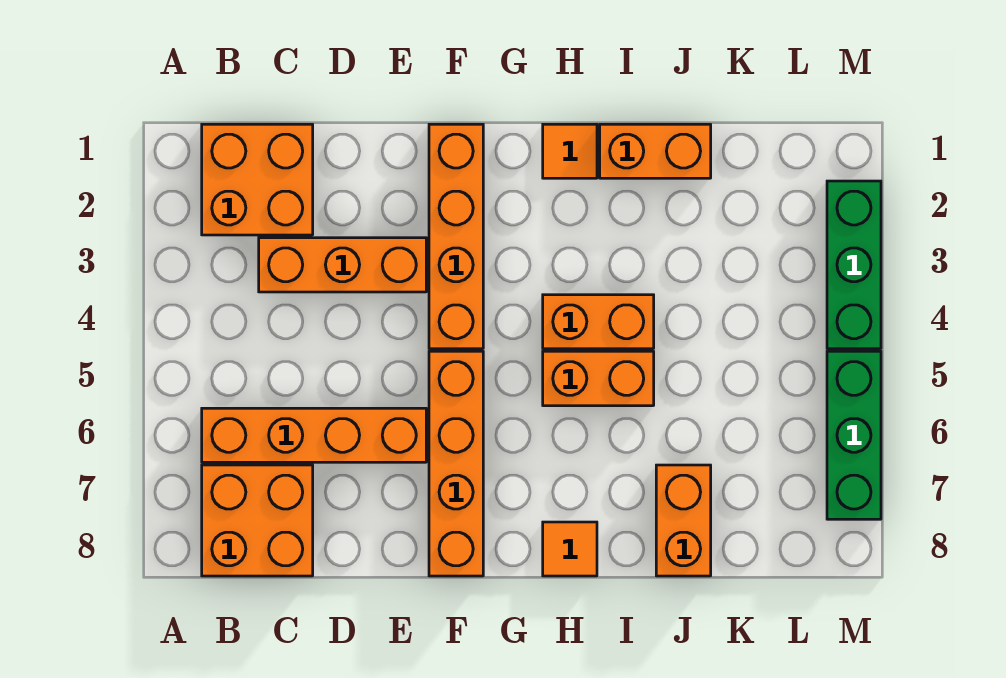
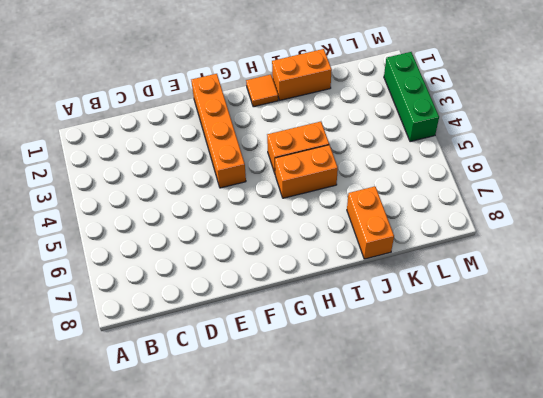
none -> orange 2x2 brick [202,124,313,235]
none -> orange 1x4 brick [202,408,426,462]
none -> orange 2x2 brick [202,465,313,576]

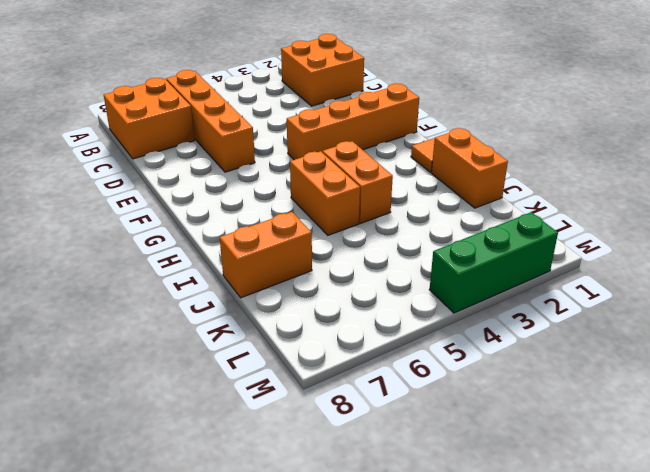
none -> orange 1x3 brick [259,238,426,292]
none -> orange 1x4 brick [429,351,483,576]
none -> orange 1x1 tile [543,522,597,576]

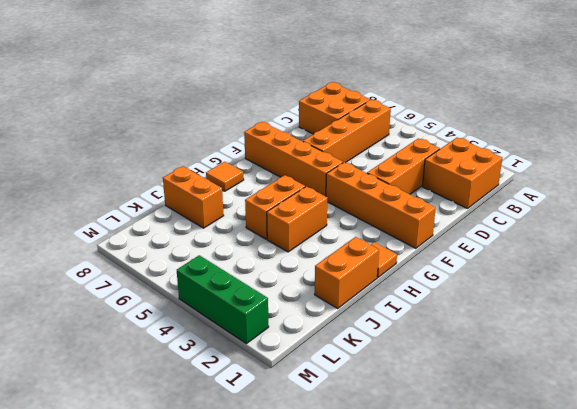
none -> green 1x3 brick [827,351,881,519]

